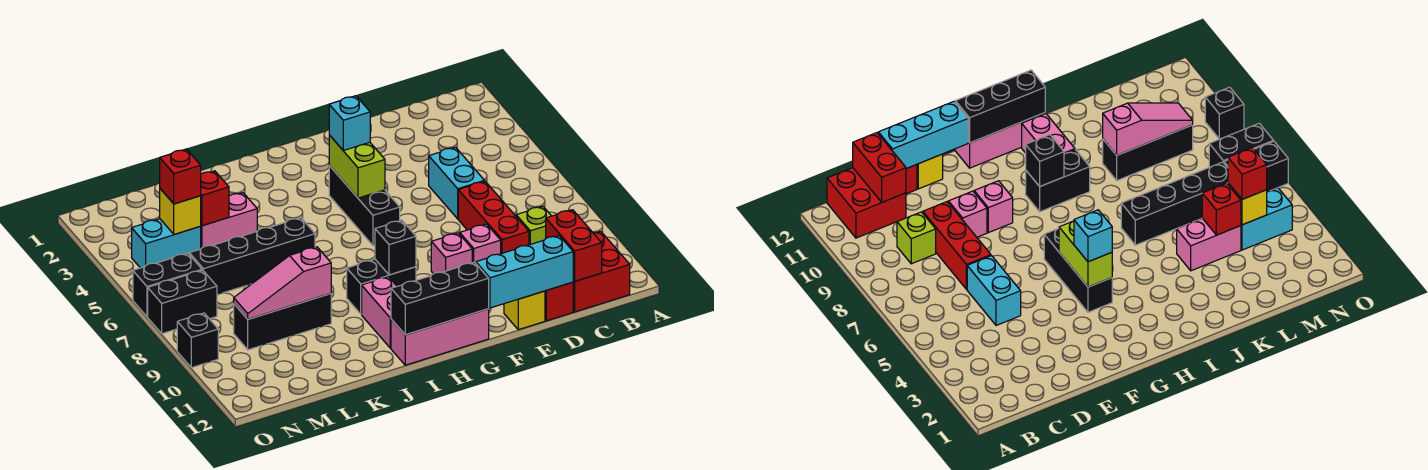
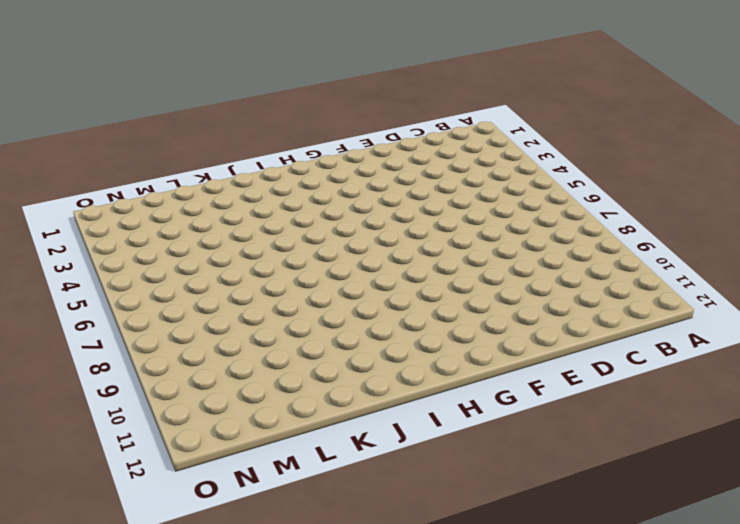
none -> red 2x2 brick [573,231,630,312]
none -> lime 1x1 brick [516,206,551,245]
none -> cyan 1x2 brick [429,147,485,219]

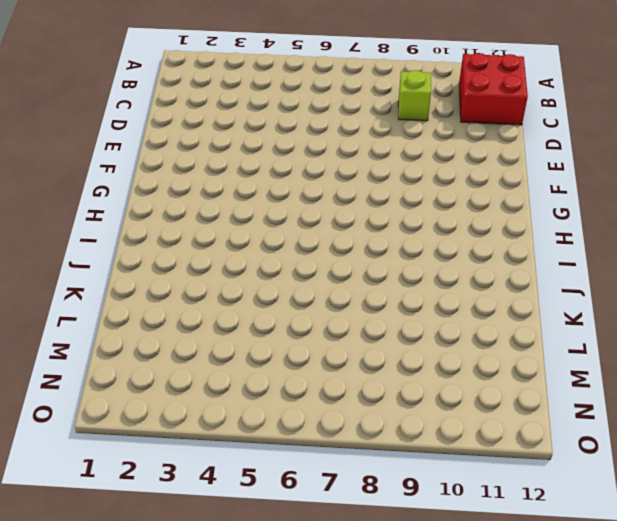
none -> cyan 1x2 brick [429,147,485,219]
none -> red 1x3 brick [458,181,529,254]
none -> red 1x1 brick [545,282,573,321]

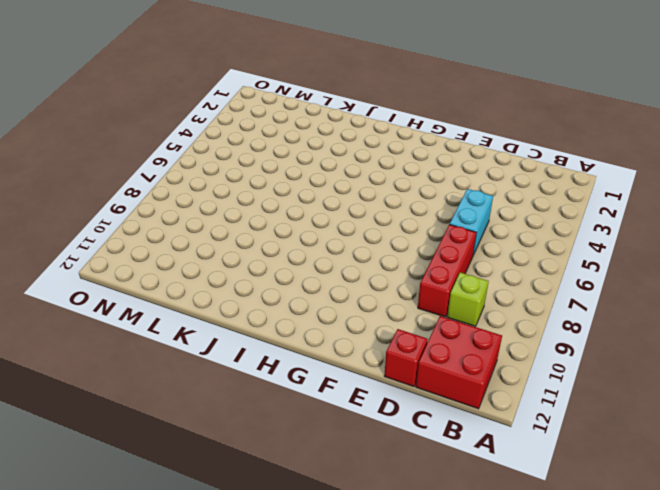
none -> pink 1x1 brick [460,224,501,263]
none -> yellow 1x1 brick [504,291,545,330]
none -> pink 1x1 brick [431,233,472,274]

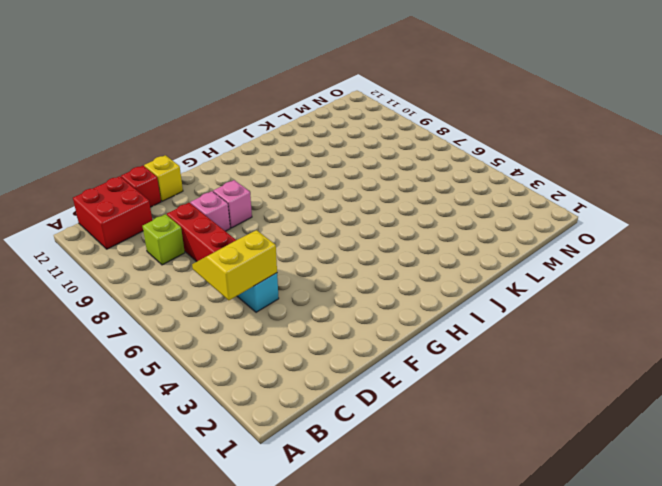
yellow 2x2 slope [192,230,277,300] -> none
none -> black 1x3 brick [329,166,400,246]
none -> pink 1x3 brick [391,309,489,365]
none -> black 1x2 brick [347,259,416,314]

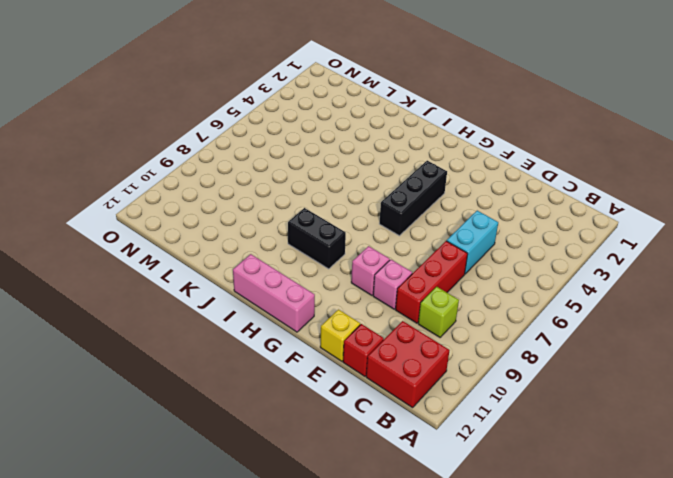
none -> pink 1x2 brick [362,277,397,348]
none -> black 1x4 brick [189,218,315,295]
none -> pink 1x2 brick [201,193,257,249]

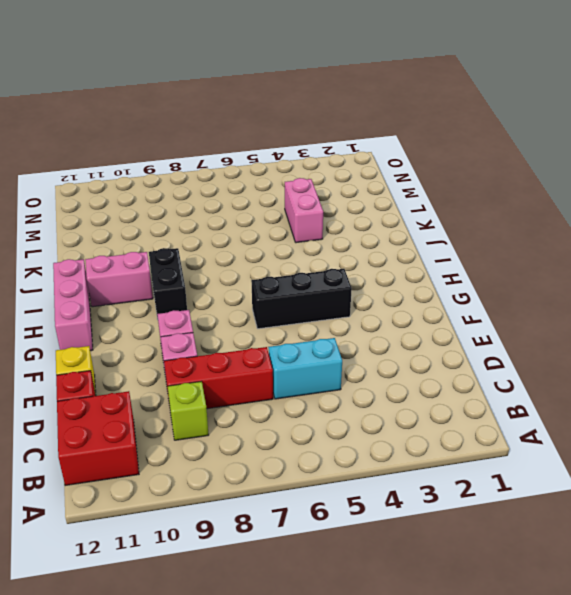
none -> black 1x4 brick [189,218,315,295]
none -> black 1x3 brick [234,294,331,350]
none -> cyan 1x2 brick [132,219,201,268]

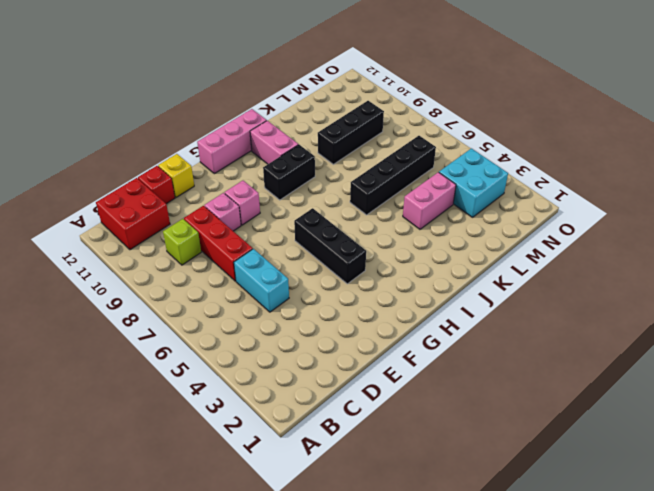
cyan 2x2 brick [439,148,508,217] -> cyan 1x2 brick [132,219,201,268]
none -> black 1x2 brick [133,253,202,317]
none -> black 1x2 brick [148,270,217,334]
none -> black 1x1 brick [177,313,218,368]

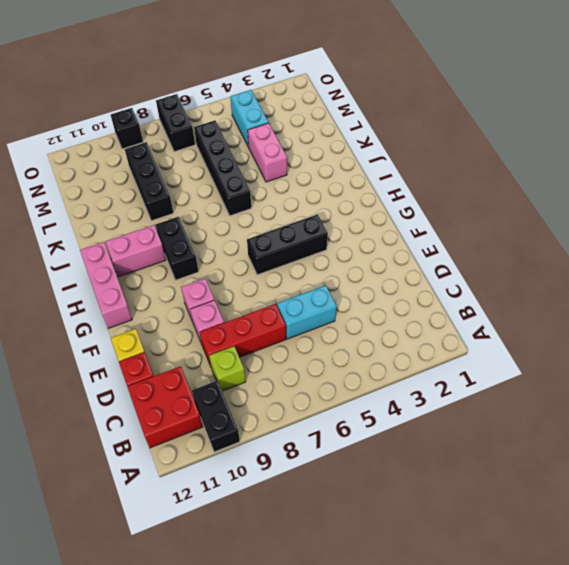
black 1x2 brick [192,381,240,452] -> black 1x2 brick moved to [133,253,202,317]
none -> red 1x2 brick [546,210,602,281]
none -> cyan 1x3 brick [476,236,573,308]
none -> lime 1x2 brick [329,135,385,198]

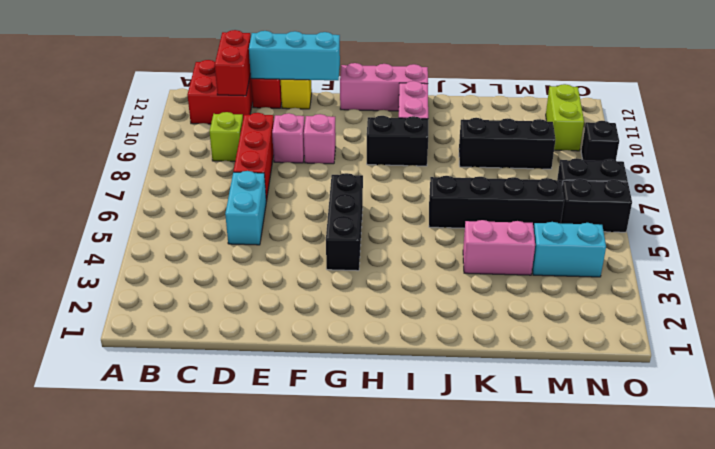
lime 1x2 brick [546,84,584,151] -> lime 1x2 brick moved to [329,135,385,198]
none -> black 1x3 brick [391,262,489,335]
none -> black 1x1 brick [375,220,416,275]
none -> pink 1x3 slope [234,247,331,319]

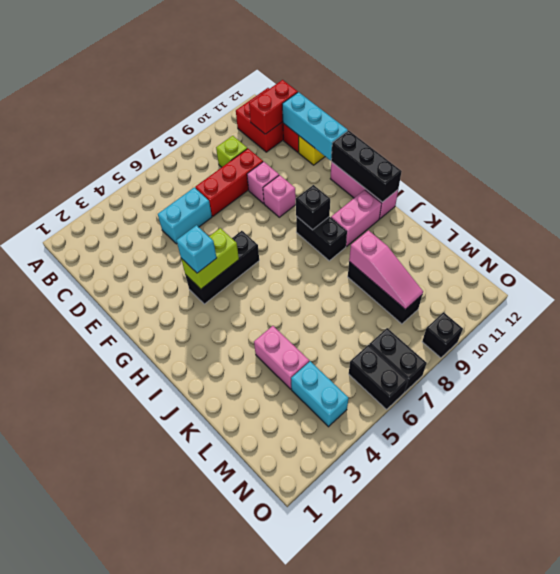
none -> black 1x4 brick [189,218,315,295]
none -> red 1x1 brick [201,171,229,226]
none -> yellow 1x1 brick [160,189,201,234]

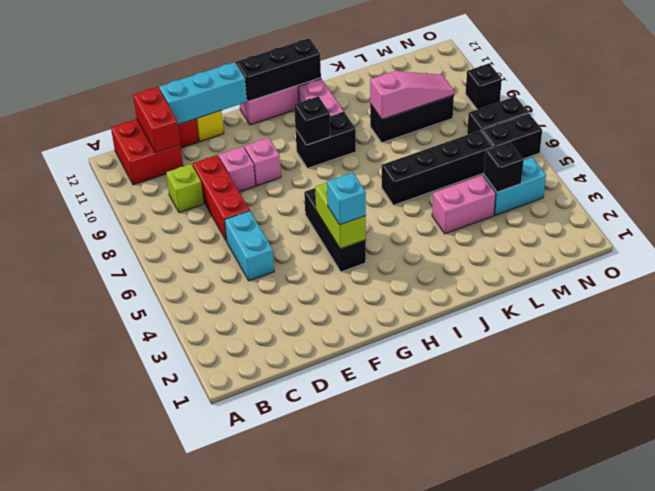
black 1x1 brick [484,142,524,192] -> yellow 1x1 brick [160,189,201,234]
none -> red 1x1 brick [201,171,229,226]
none -> red 1x1 brick [160,149,201,204]

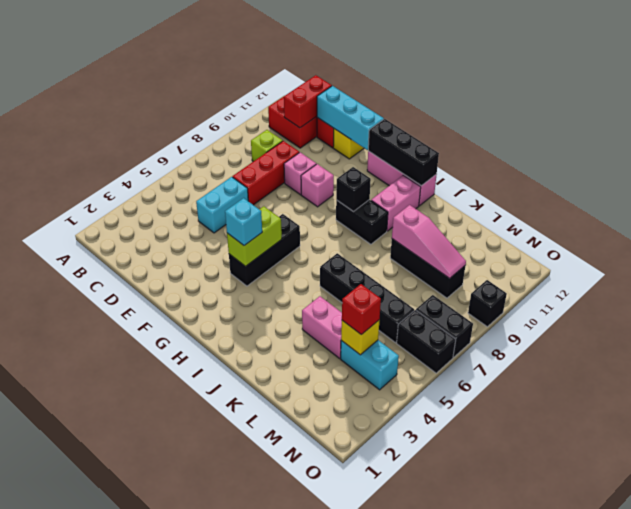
none -> red 1x1 brick [201,171,229,226]

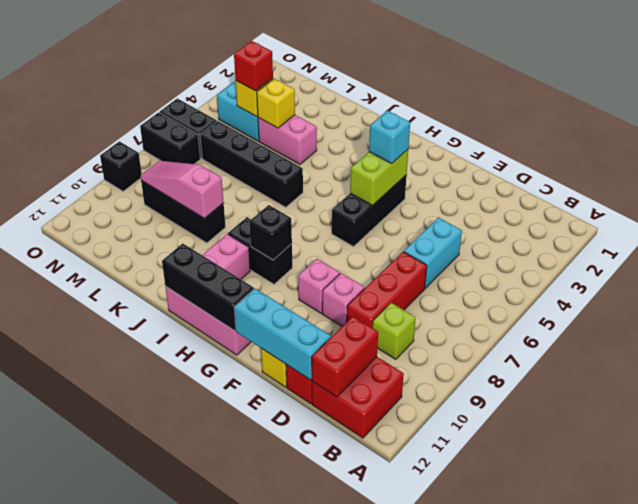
yellow 1x1 brick [257,79,295,128] -> red 1x1 brick [201,171,229,226]

